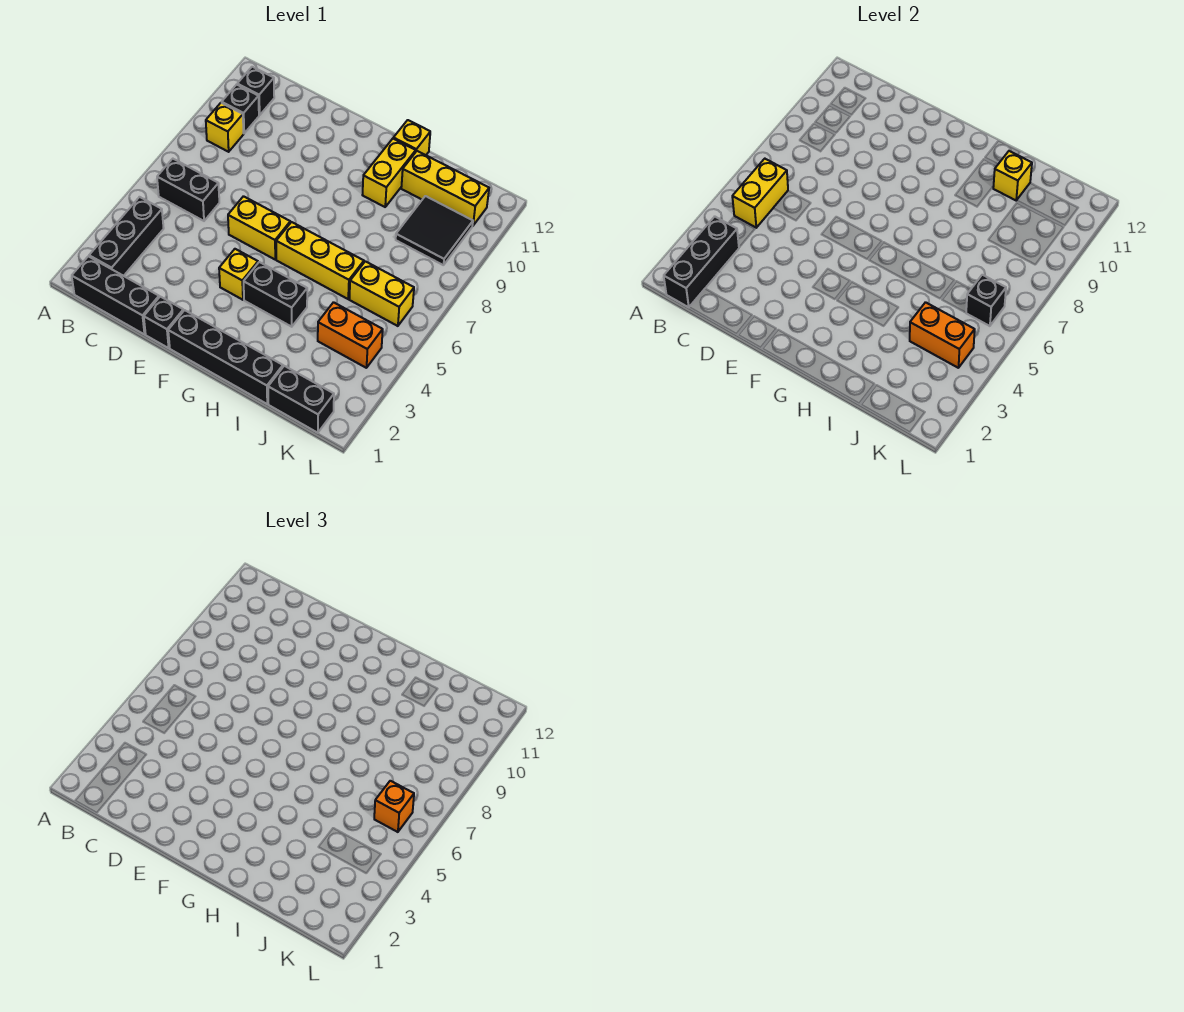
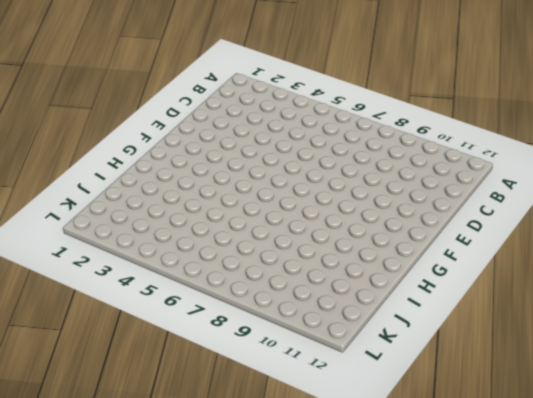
none -> black 1x3 brick [72,256,159,334]
none -> black 1x3 brick [89,197,164,276]
none -> black 1x2 brick [157,159,219,221]

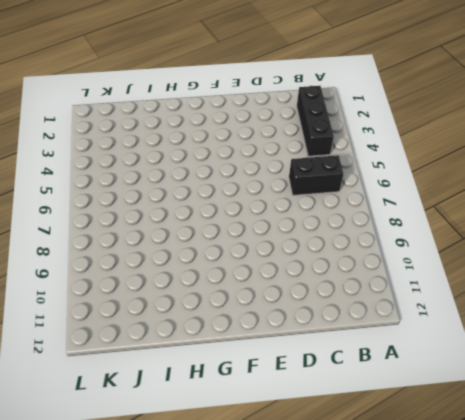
none -> black 1x3 brick [72,256,159,334]
none -> yellow 1x1 brick [206,103,244,152]
none -> black 1x1 brick [222,85,259,133]

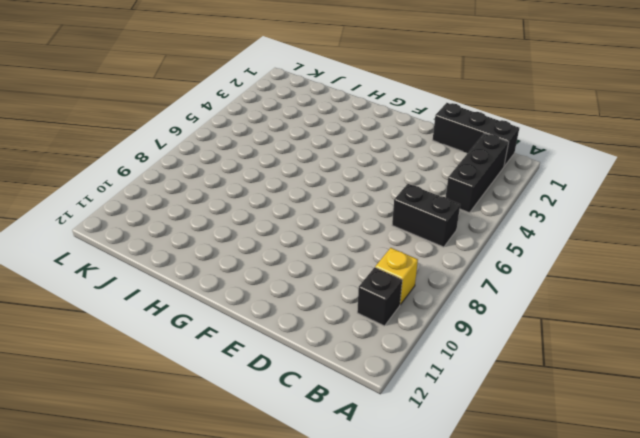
none -> black 1x1 brick [237,67,274,115]
none -> black 1x1 brick [144,297,183,348]
none -> yellow 1x2 brick [228,196,290,259]

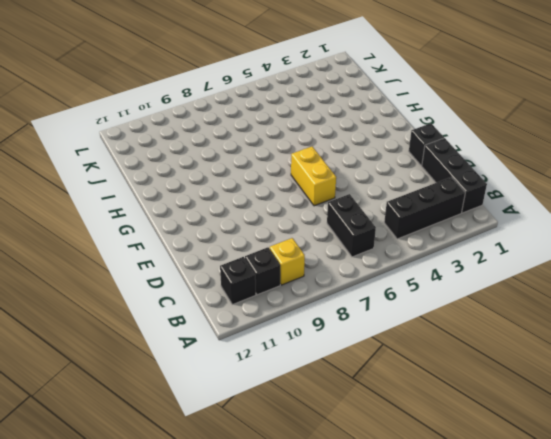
none -> black 1x4 brick [168,310,283,404]
none -> yellow 1x1 brick [219,249,258,300]
none -> black 1x2 brick [244,262,307,327]

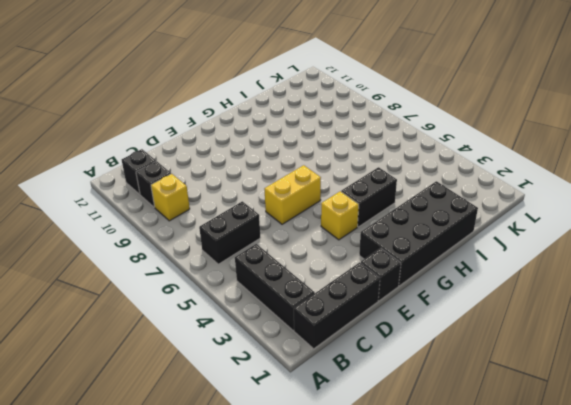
black 2x4 brick [359,181,478,286] -> black 1x4 brick [168,310,283,404]
none -> yellow 1x3 brick [276,222,364,299]
none -> yellow 1x2 brick [363,139,416,207]
none -> yellow 1x1 brick [393,120,430,155]

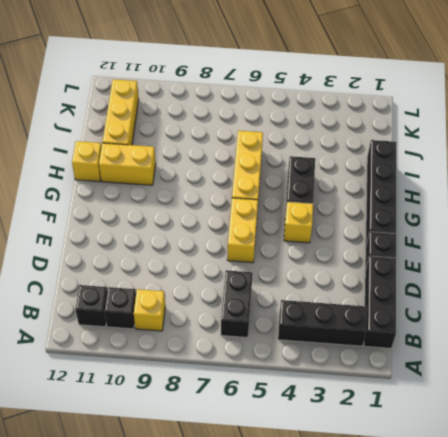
none -> black 1x2 brick [268,366,334,433]
none -> orange 1x2 brick [318,302,383,368]
none -> yellow 1x2 brick [349,261,414,326]

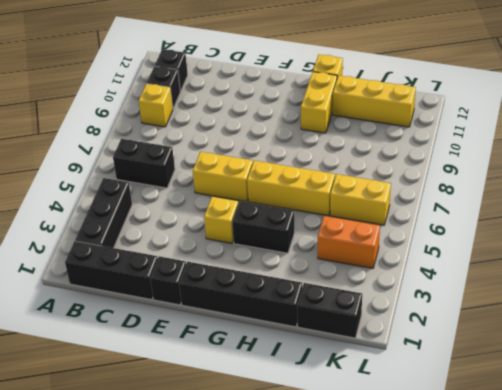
none -> black 2x2 tile [396,196,473,265]
none -> black 1x3 brick [664,217,739,307]
none -> yellow 1x2 brick [732,159,788,228]

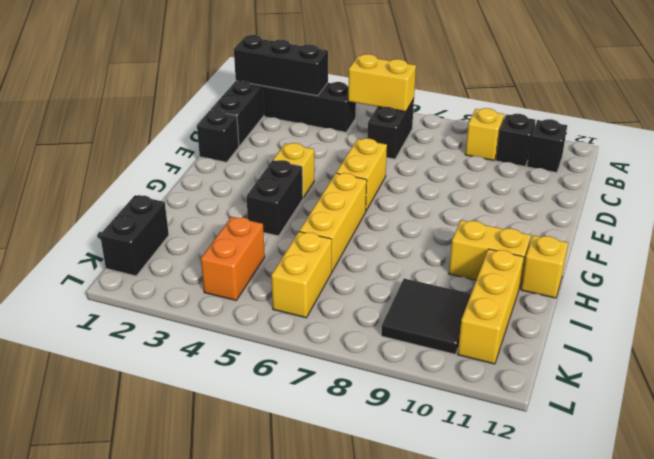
none -> black 1x4 brick [168,310,283,404]
none -> yellow 1x1 brick [993,151,1032,200]
none -> orange 1x2 brick [910,302,975,368]

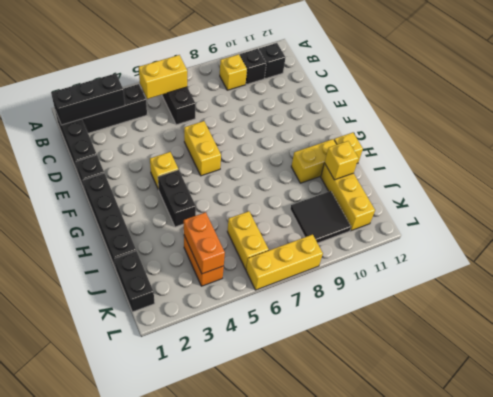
yellow 1x3 brick [246,235,323,290] -> yellow 1x3 brick turned to [276,222,364,299]
none -> black 1x1 brick [966,275,1006,326]
none -> orange 1x1 brick [374,781,414,832]

